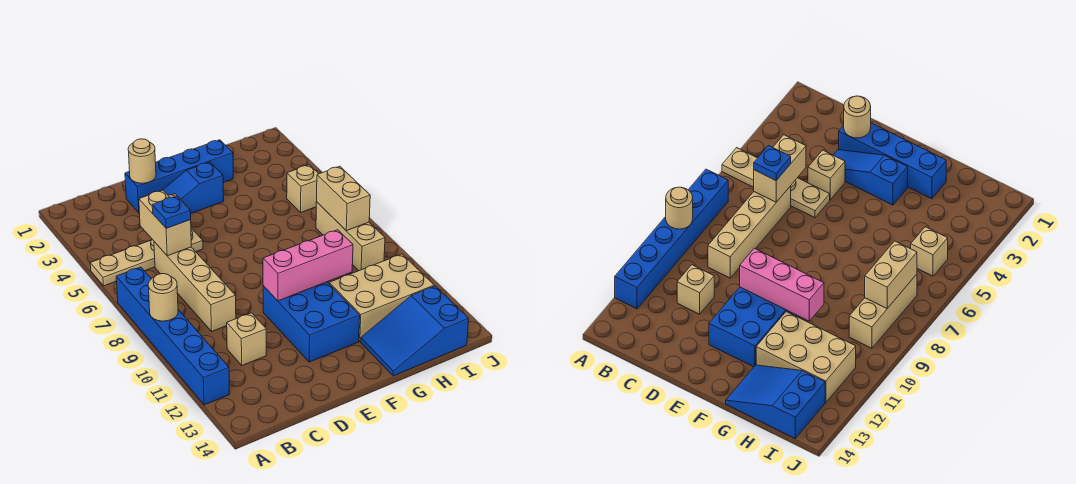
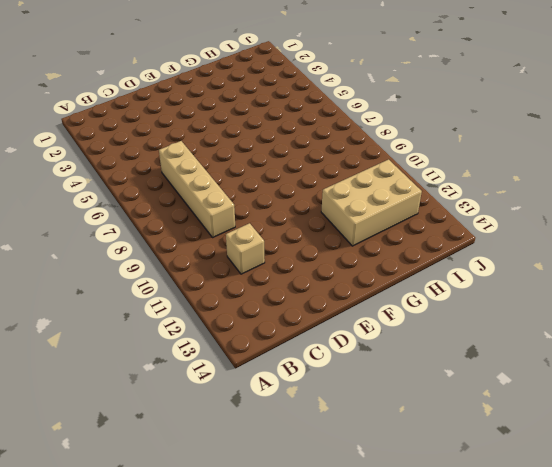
none -> tan 1x4 plate [90,228,203,286]
none -> blue 1x6 brick [116,267,230,405]
none -> blue 1x4 brick [125,140,233,213]

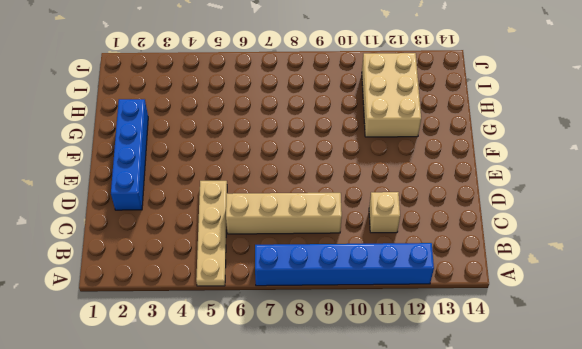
none -> blue 1x3 slope [163,162,224,213]
none -> tan 1x1 brick [808,150,845,200]
none -> blue 2x3 brick [263,282,360,362]

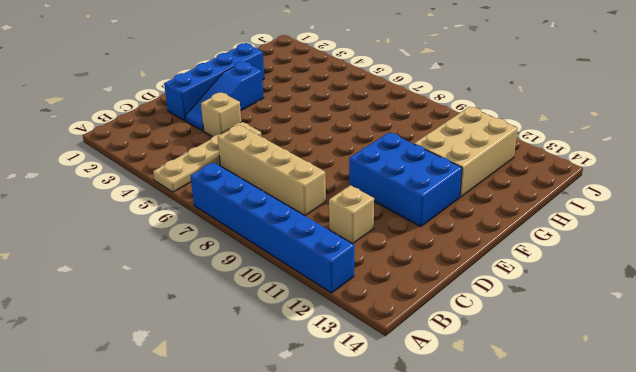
none -> blue 2x3 slope [361,286,469,376]
none -> tan 1x1 brick [287,165,319,212]
none -> tan 1x3 brick [316,202,385,271]

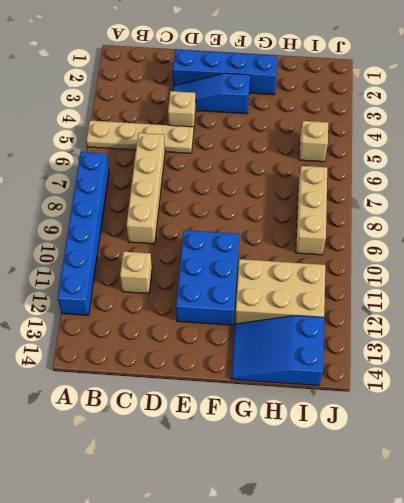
none -> tan 1x1 round brick [148,274,178,321]
none -> tan 1x2 brick [139,190,191,256]
none -> tan 1x1 round brick [128,139,156,183]

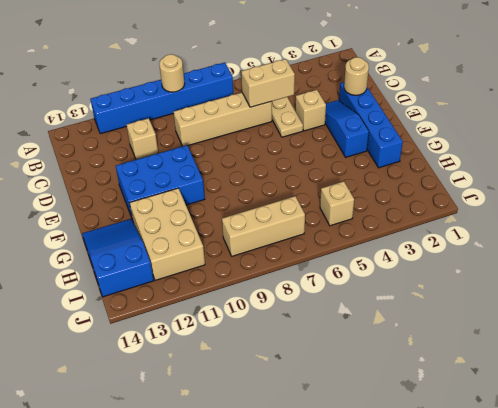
none -> pink 1x3 brick [263,230,353,301]
none -> tan 1x2 brick [317,166,370,231]
none -> blue 1x1 plate [152,196,191,228]

